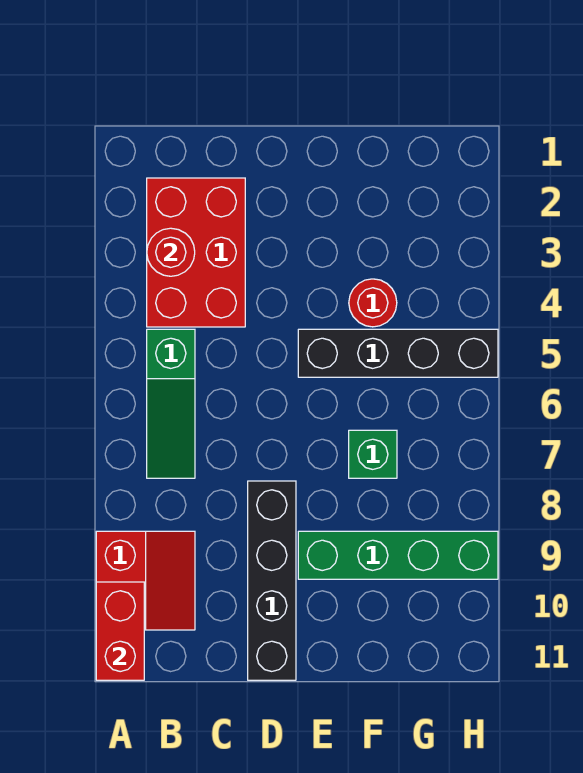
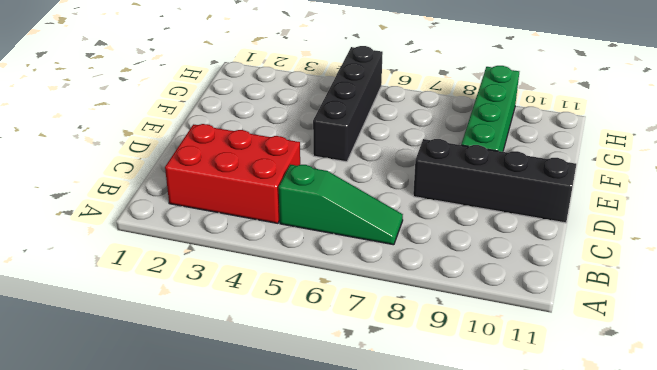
none -> red 2x2 slope [96,531,195,630]
none -> red 1x1 round brick [349,279,397,327]

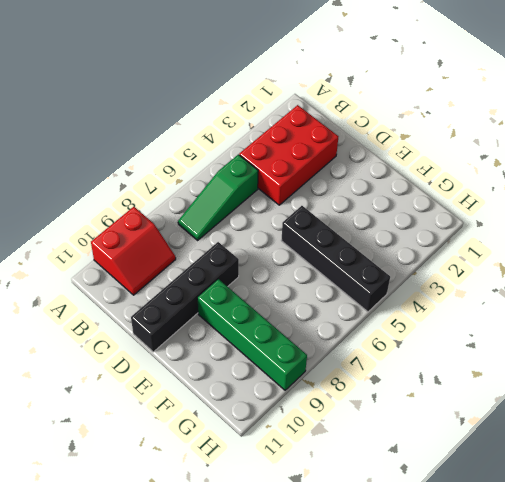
none -> red 1x1 round brick [349,279,397,327]
none -> green 1x1 brick [349,430,397,478]

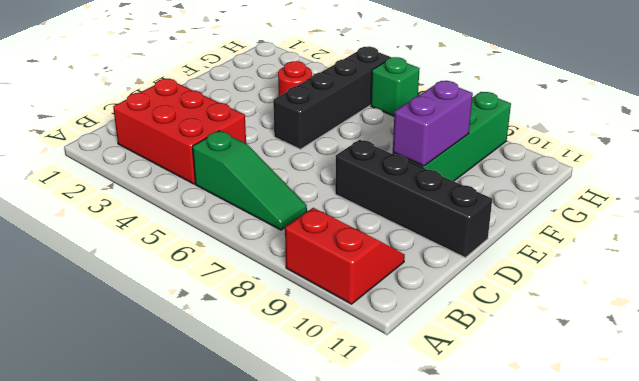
purple 1x2 brick [393,81,473,166] -> none
green 1x1 brick [371,57,420,116] -> green 1x1 brick moved to [349,430,397,478]
none -> red 1x2 brick [96,582,144,680]
none -> red 1x1 round brick [147,228,195,276]

